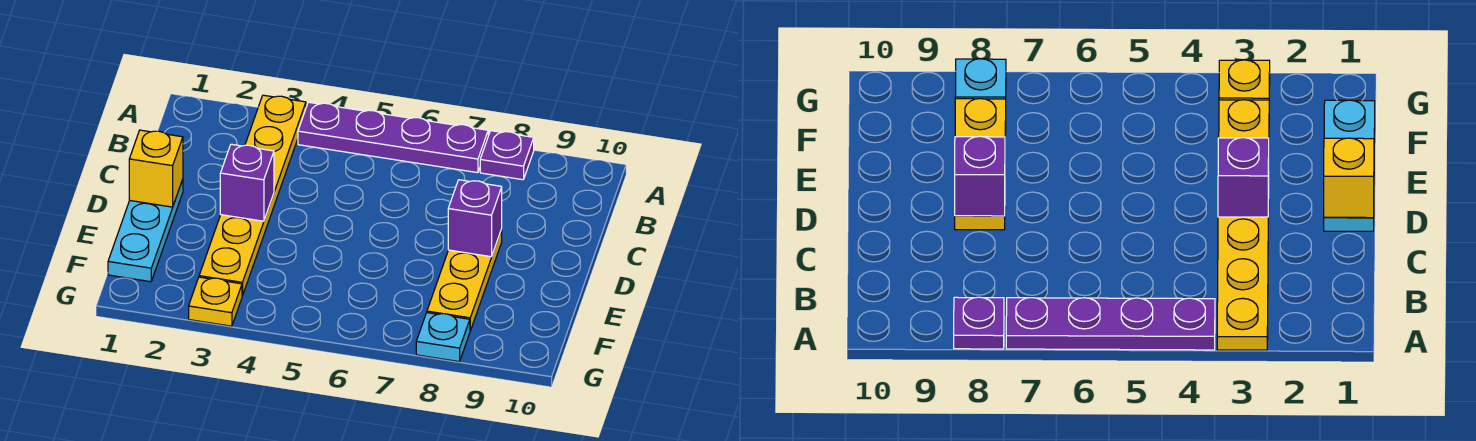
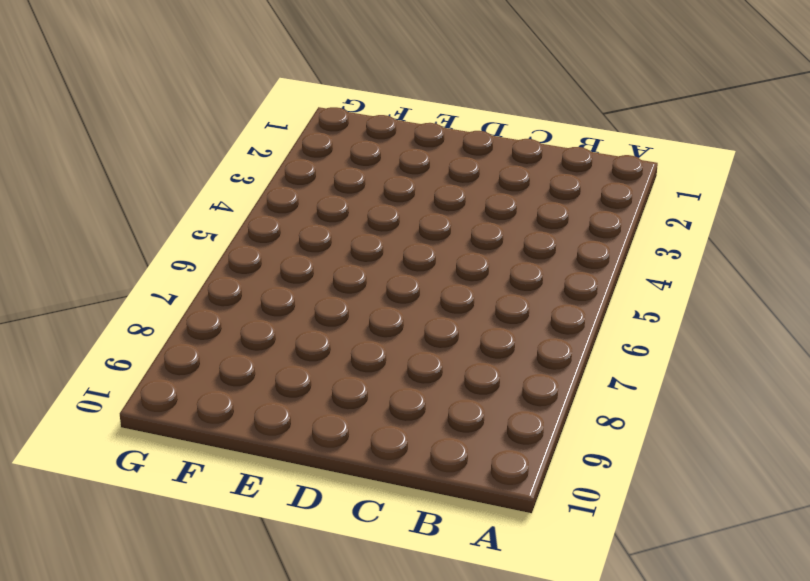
none -> yellow 1x6 plate [199,95,306,296]
none -> purple 1x4 plate [298,102,488,173]

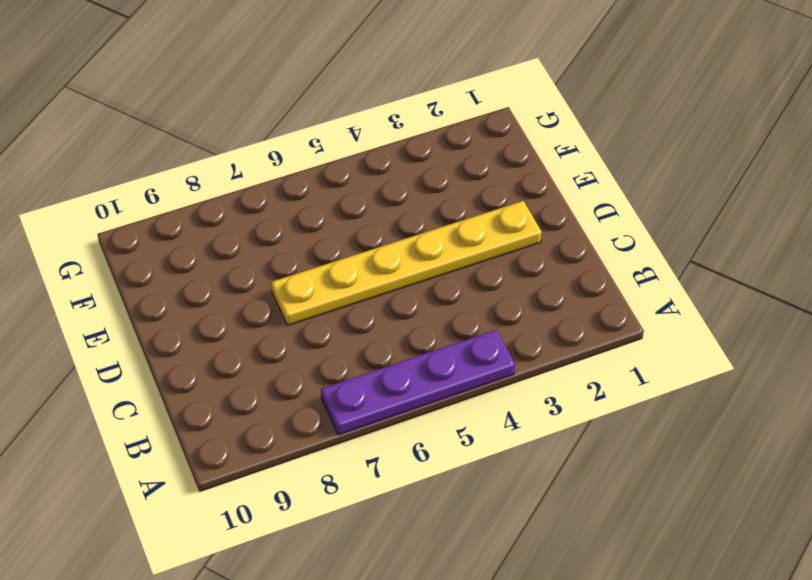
yellow 1x6 plate [271,201,541,325] -> yellow 1x6 plate turned to [199,95,306,296]
none -> purple 1x1 plate [480,131,534,180]
none -> cyan 1x3 plate [108,179,183,282]

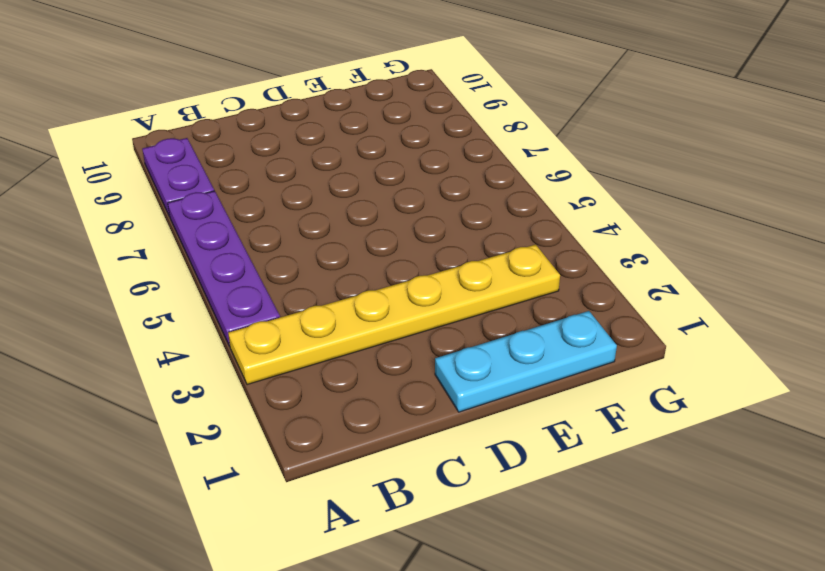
purple 1x2 plate [142,138,214,217] -> purple 1x1 plate [480,131,534,180]
none -> yellow 1x3 plate [427,229,502,331]
none -> yellow 1x1 plate [189,277,242,326]

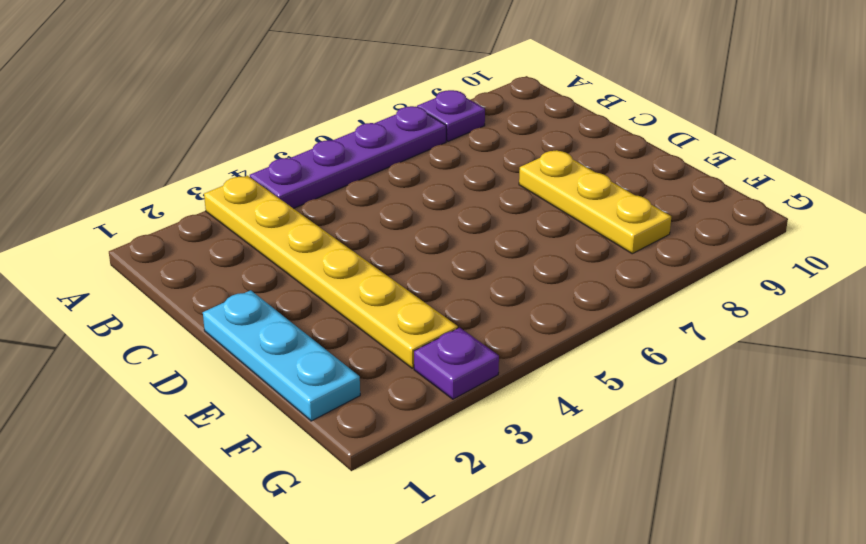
purple 1x1 plate [414,328,499,399] -> yellow 1x1 plate [189,277,242,326]
none -> cyan 1x1 plate [416,313,470,362]
none -> yellow 1x1 brick [129,130,183,207]

